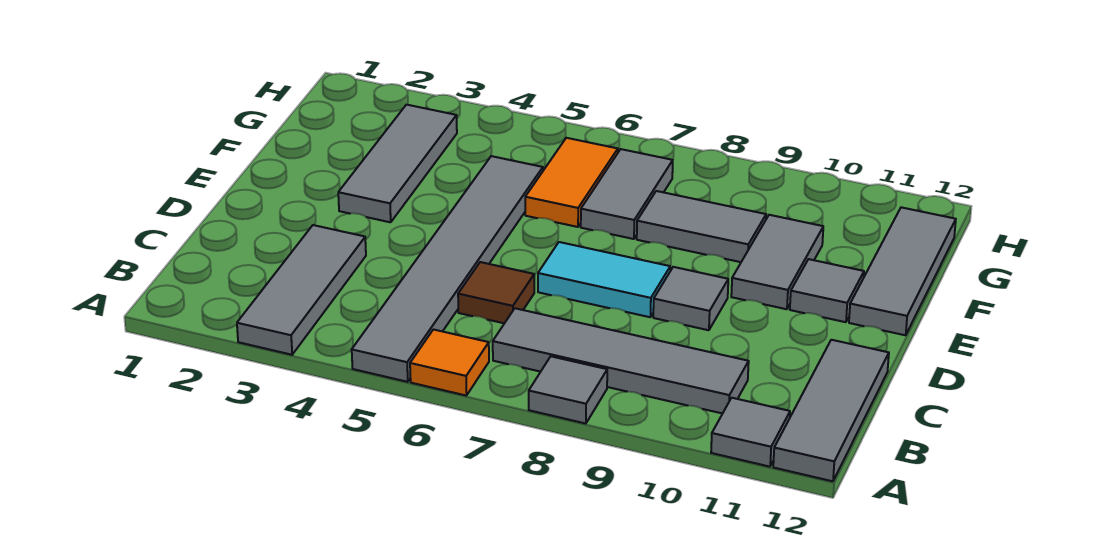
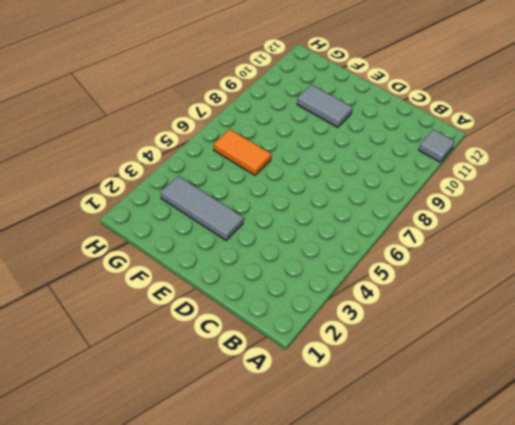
none -> grey 1x3 tile [237,225,366,355]
none -> grey 1x6 tile [352,156,543,382]
none -> orange 1x1 tile [410,330,489,396]

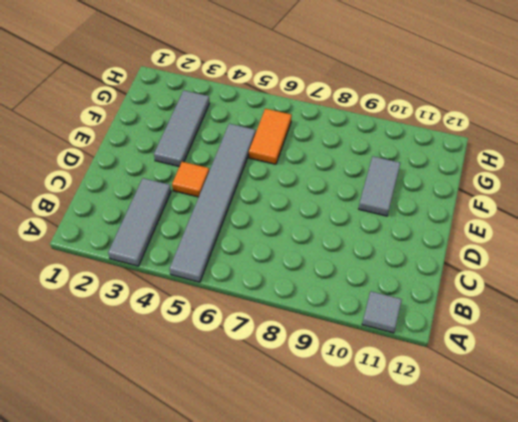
orange 1x1 tile [172,162,209,197] -> orange 1x1 tile moved to [410,330,489,396]
none -> grey 1x1 tile [529,356,607,424]
none -> grey 1x3 tile [773,340,889,481]
none -> grey 1x4 tile [493,308,749,414]

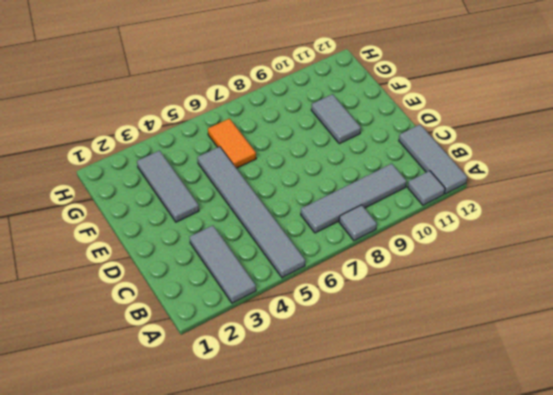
none -> orange 1x1 tile [410,330,489,396]
none -> brown 1x1 tile [458,262,534,323]
none -> cyan 1x2 tile [538,242,670,317]

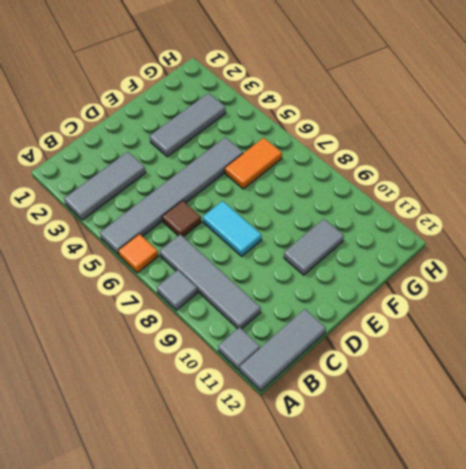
none -> grey 1x1 tile [653,267,728,330]
none -> grey 1x1 tile [790,259,864,322]
none -> grey 1x3 tile [849,207,956,335]

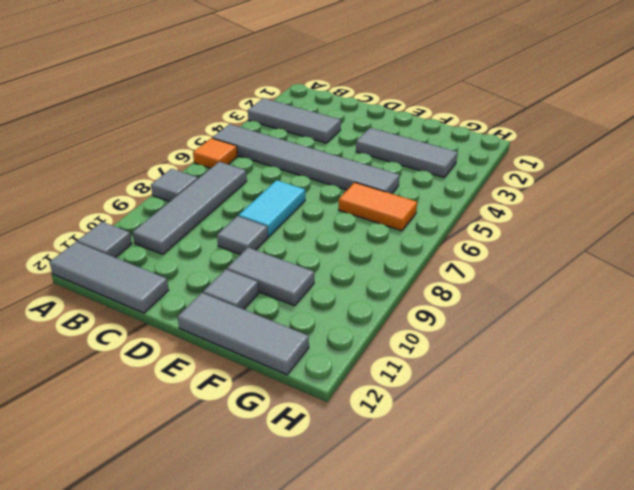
none -> brown 1x1 tile [458,262,534,323]
none -> grey 1x2 tile [581,149,673,239]
none -> grey 1x2 tile [637,191,766,262]

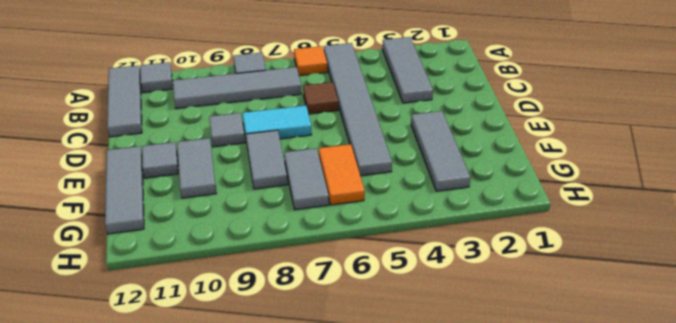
grey 1x2 tile [246,130,288,189] -> grey 1x2 tile turned to [637,191,766,262]

